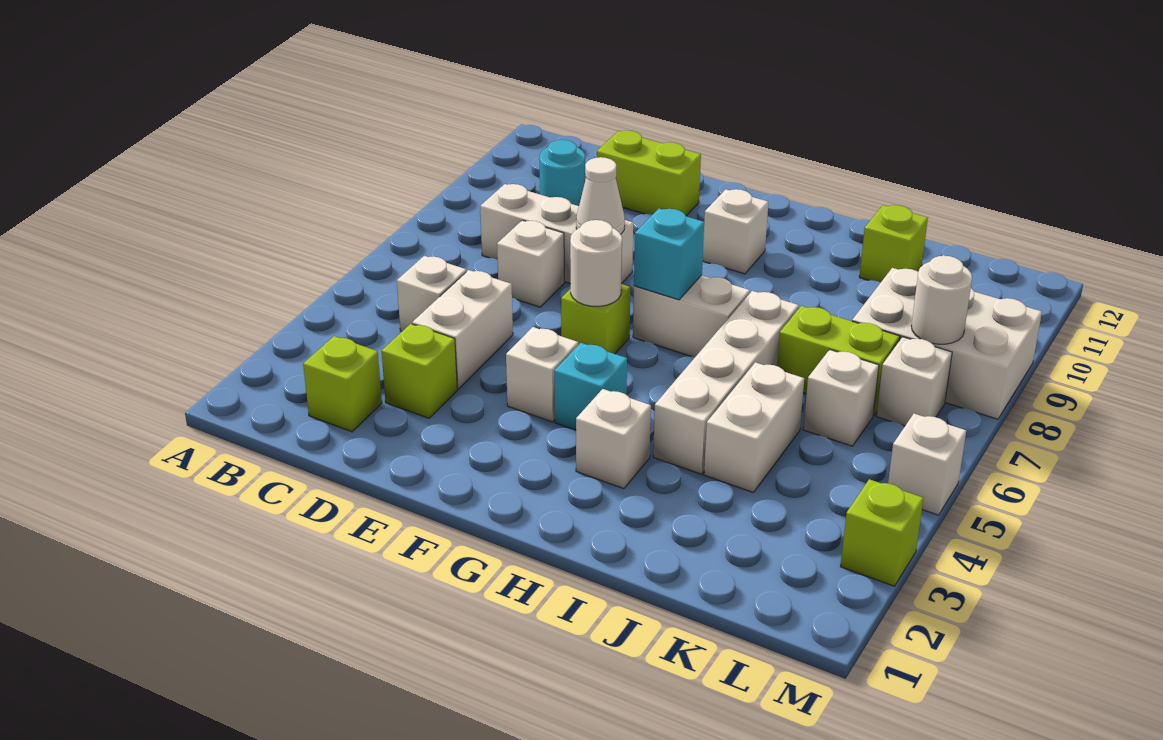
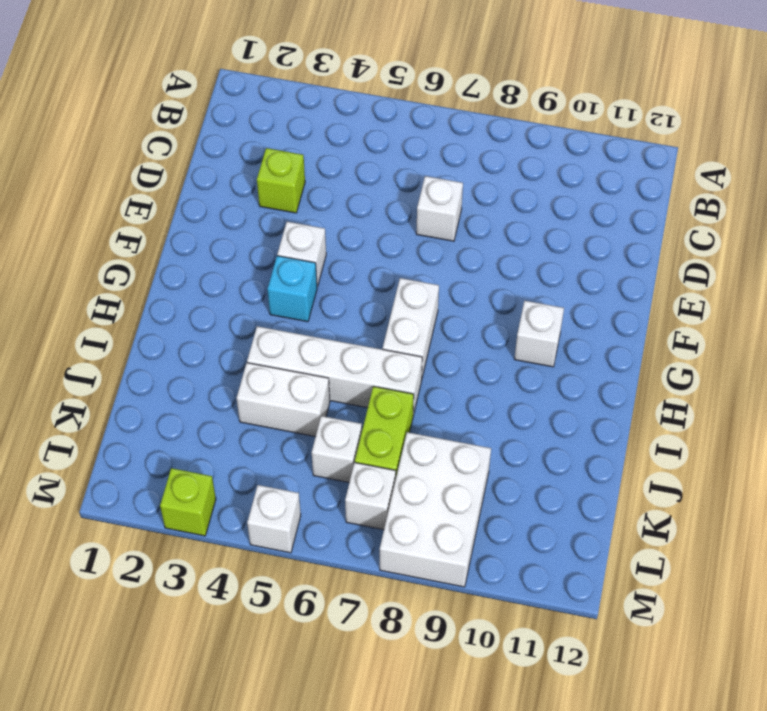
none -> lime 1x1 brick [303,336,382,432]
none -> white 1x1 brick [397,256,466,332]
none -> white 1x3 brick [480,184,633,284]

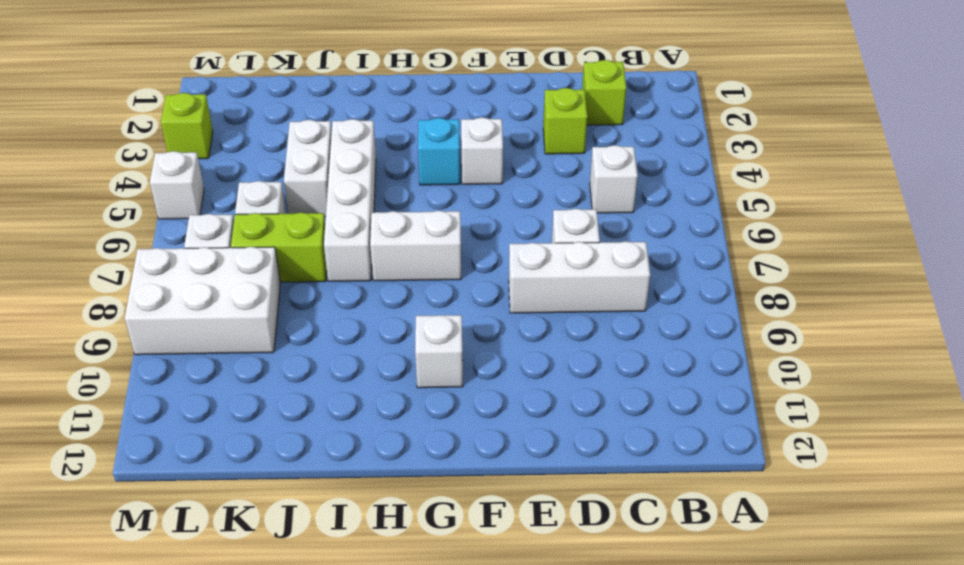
none -> cyan 1x1 round brick [539,140,585,206]
none -> white 1x2 brick [412,270,513,389]
none -> lime 1x2 brick [597,131,701,216]

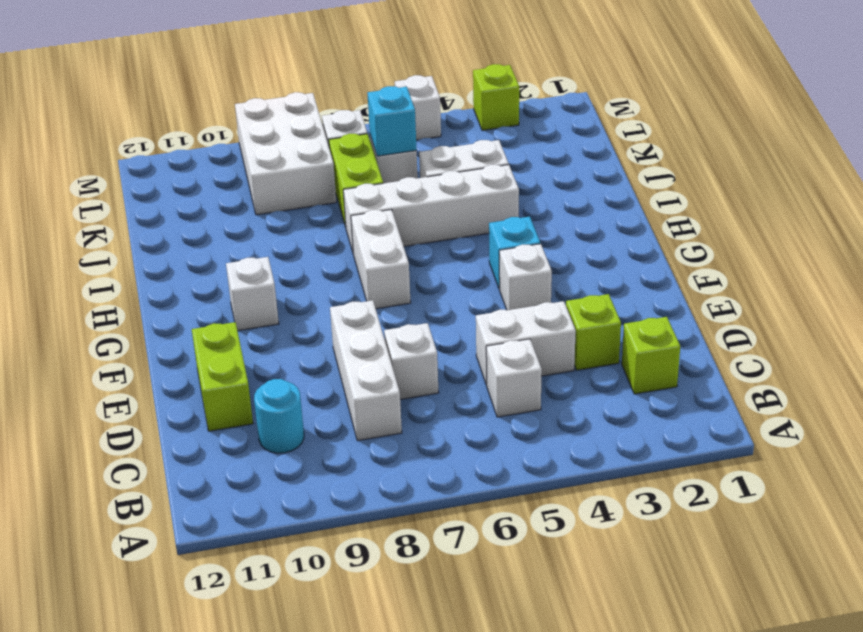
cyan 1x1 brick [367,86,417,156] -> cyan 1x1 brick moved to [634,209,704,300]
none -> lime 1x1 brick [561,284,630,354]
none -> white 1x1 brick [576,389,651,489]
none -> lime 1x1 brick [859,205,928,282]

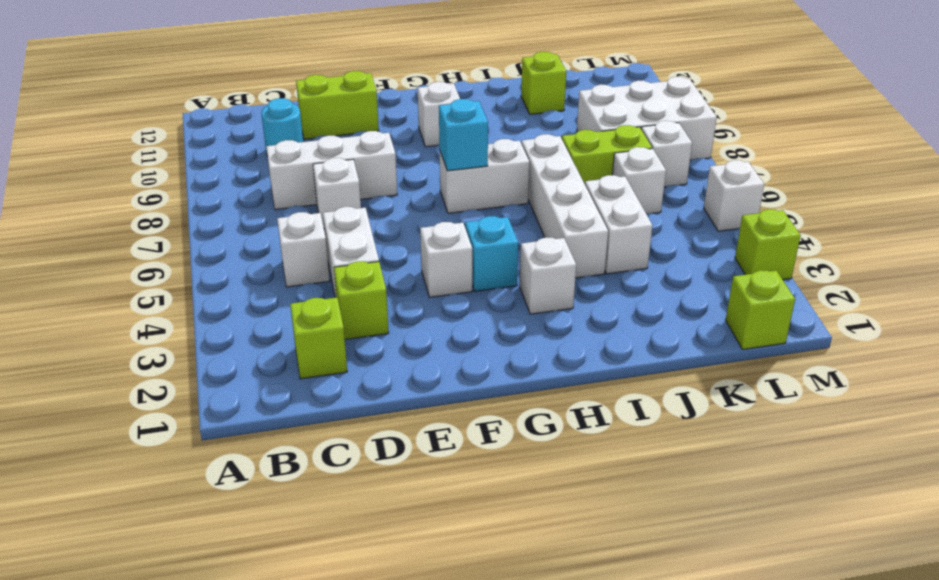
lime 1x1 brick [726,270,795,350] -> lime 1x1 brick moved to [561,284,630,354]
none -> white 1x1 cone [576,157,625,234]
none -> white 1x1 round brick [570,220,622,306]
none -> white 1x1 round brick [911,256,972,344]

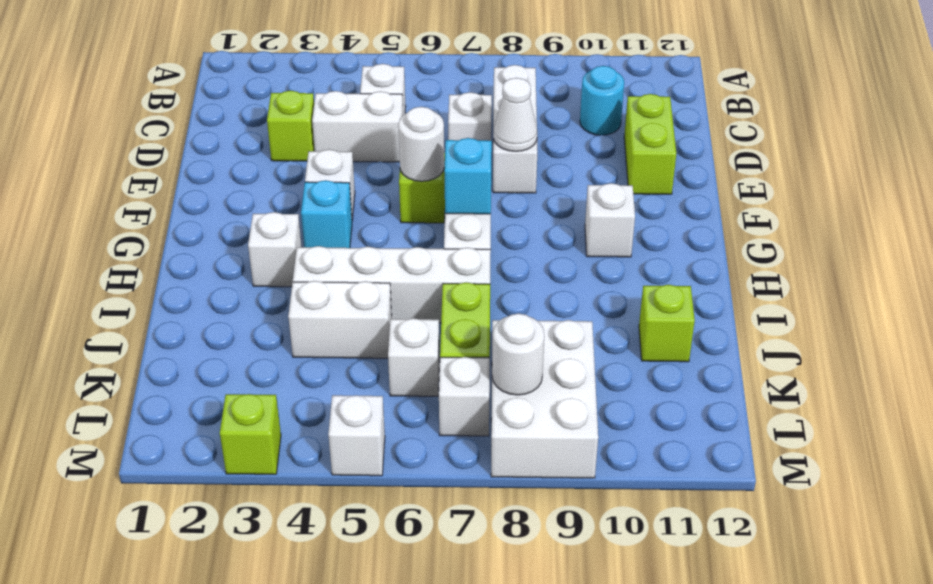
none -> lime 1x1 brick [303,336,382,432]

